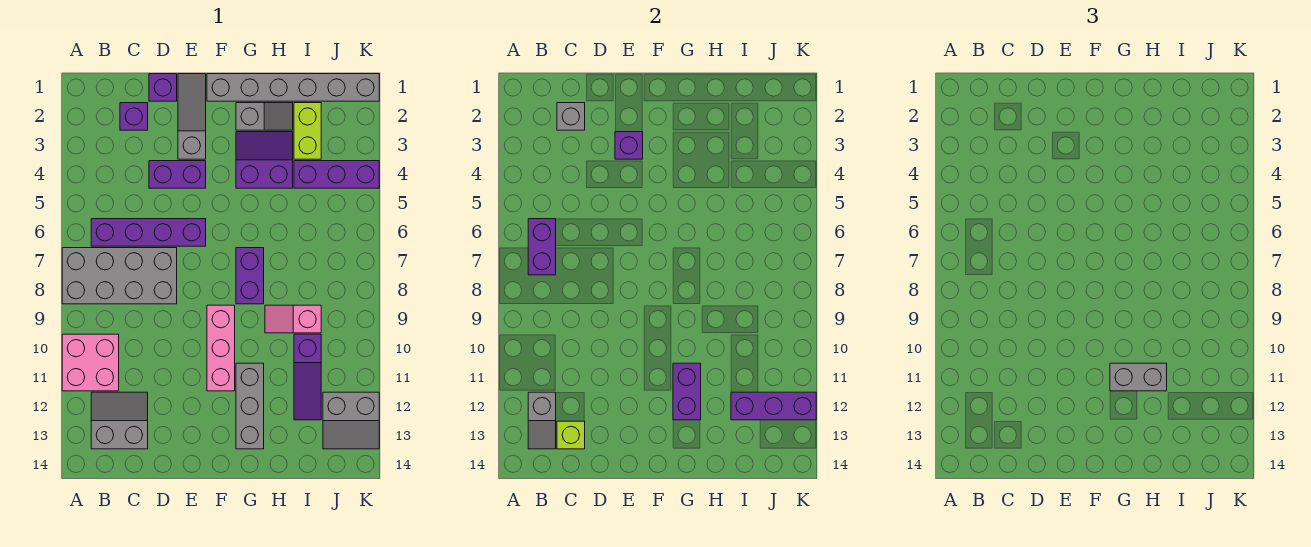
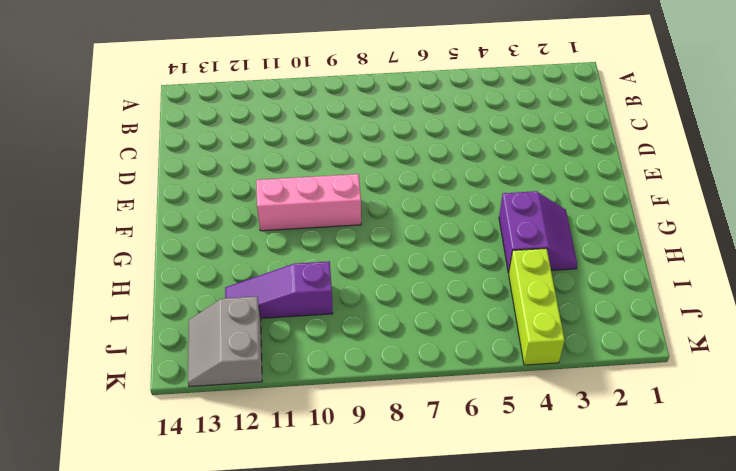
lime 1x3 brick [509,248,565,365] -> purple 1x3 brick [294,161,379,188]
none -> grey 2x4 brick [62,248,177,304]
none -> pink 2x2 brick [62,334,119,391]
none -> purple 1x4 brick [91,219,206,246]

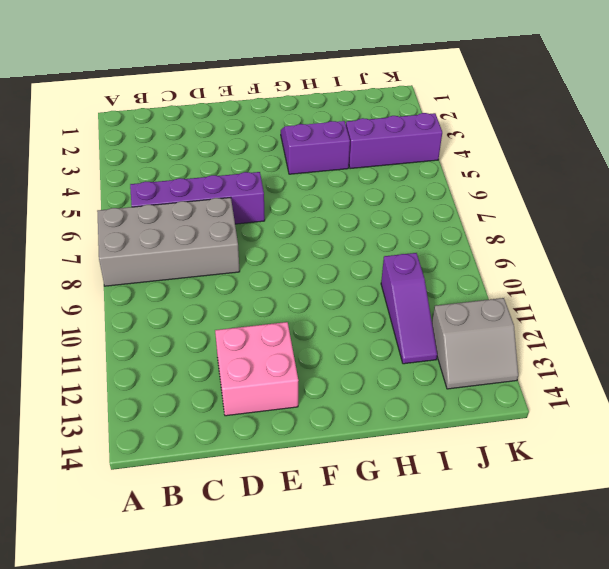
pink 2x2 brick [215,322,299,416] -> pink 2x2 brick moved to [62,334,119,391]
none -> grey 2x2 slope [91,392,148,449]
none -> purple 1x1 brick [120,103,148,130]
none -> purple 1x1 brick [149,74,177,101]

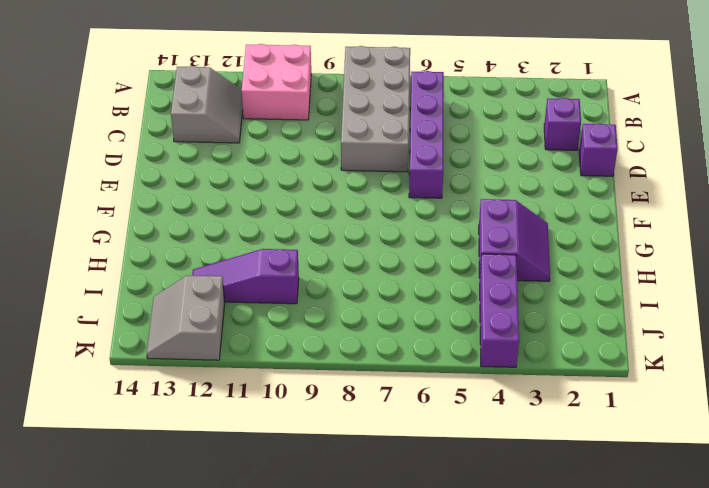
none -> purple 1x2 brick [149,161,206,188]
none -> grey 1x3 slope [178,74,206,159]
none -> grey 1x6 brick [207,74,379,101]

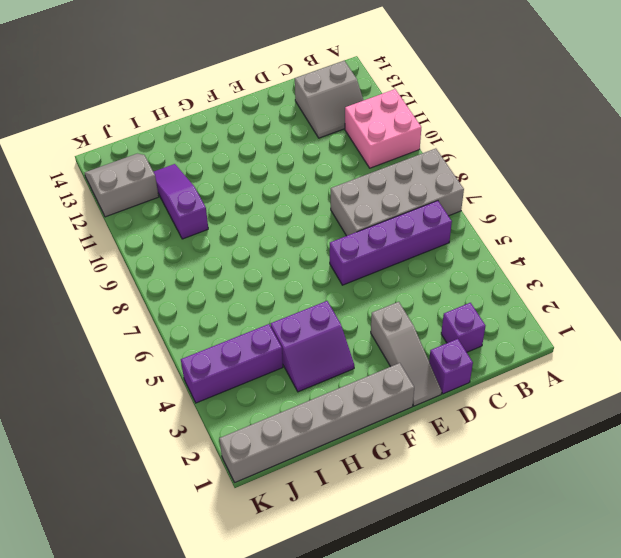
none -> purple 1x2 brick [149,161,206,188]
none -> pink 1x3 brick [207,305,235,391]
none -> grey 1x2 slope [236,103,293,130]

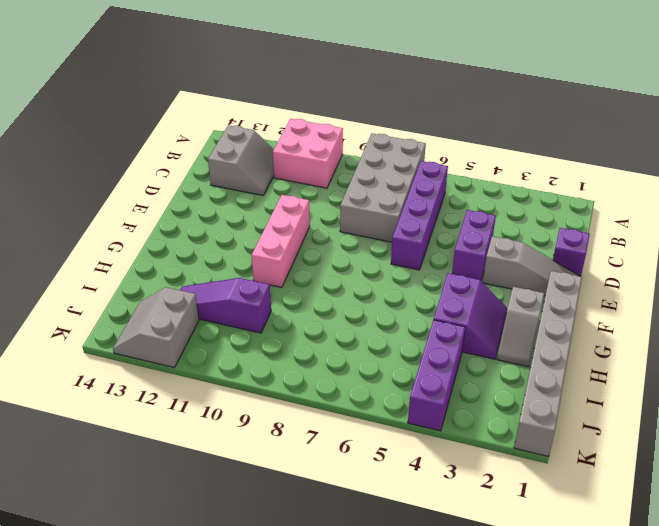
pink 1x3 brick [252,195,310,287] -> pink 1x3 brick turned to [207,305,235,391]
none -> purple 1x1 brick [120,103,148,130]
none -> purple 1x2 brick [236,248,264,304]
none -> grey 1x3 brick [236,363,264,449]

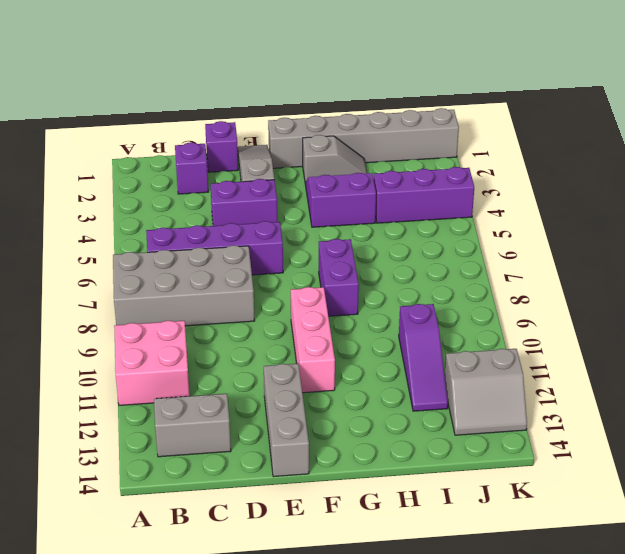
grey 1x3 brick [264,364,309,477] -> grey 1x3 brick moved to [236,363,264,449]
none -> pink 1x2 slope [265,305,321,333]
none -> lime 1x2 brick [294,103,321,159]
none -> purple 1x2 brick [528,219,556,275]

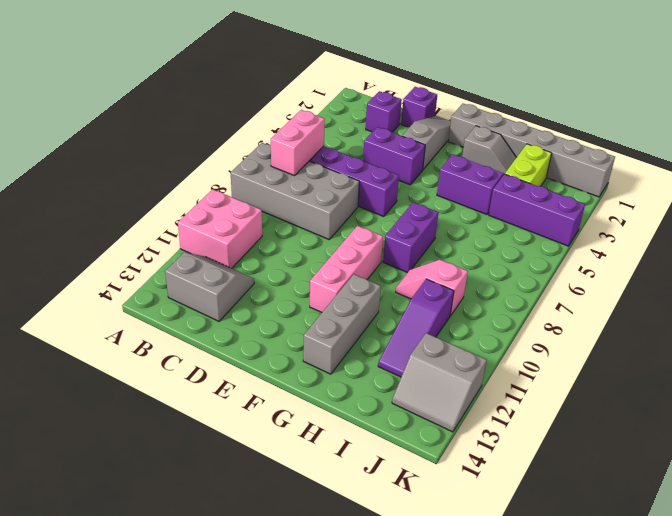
pink 1x2 brick [271,110,325,176] -> purple 1x2 brick [528,219,556,275]
none -> grey 1x2 slope [528,392,556,449]
none -> grey 1x1 brick [557,103,585,130]
none -> lime 1x1 brick [557,421,585,449]

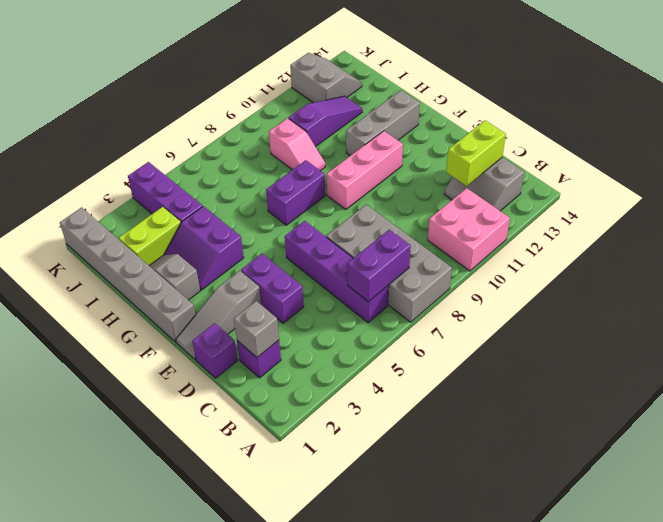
lime 1x2 brick [446,120,506,186] -> lime 1x1 brick [557,421,585,449]
none -> grey 1x2 slope [528,392,556,449]
none -> purple 1x1 brick [615,132,643,159]
none -> purple 1x2 brick [673,363,701,420]

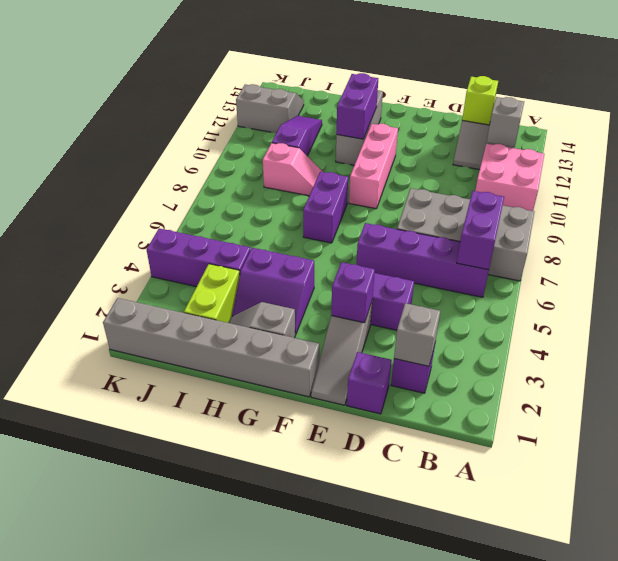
none -> purple 1x3 brick [731,392,816,420]
none -> grey 1x2 brick [1110,363,1167,391]

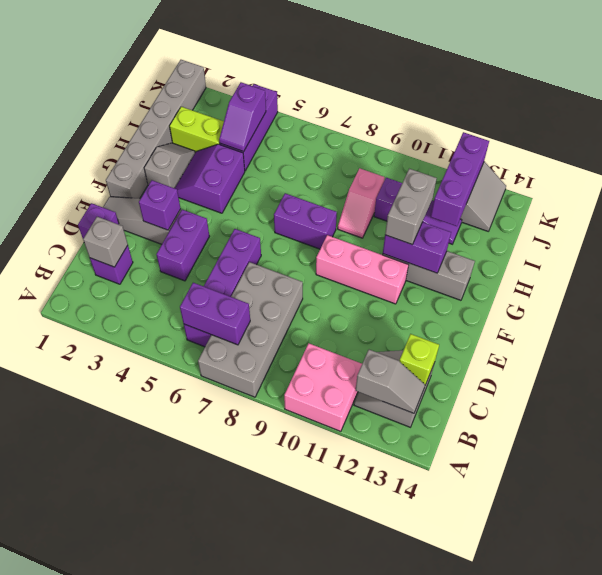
purple 1x2 slope [219,82,266,152] -> none

